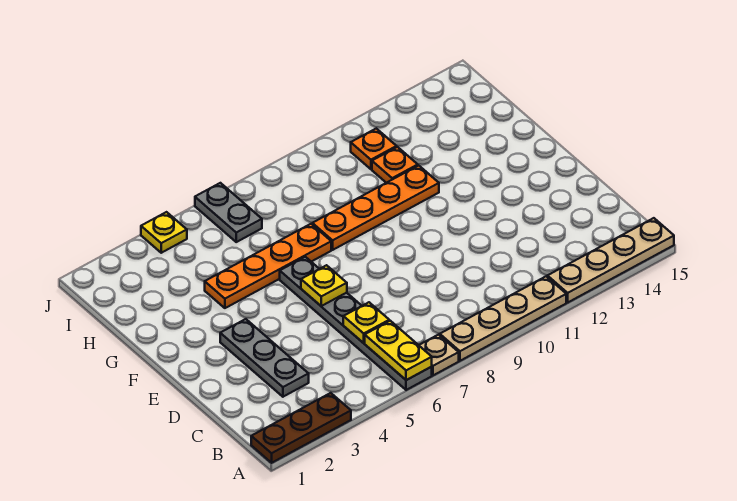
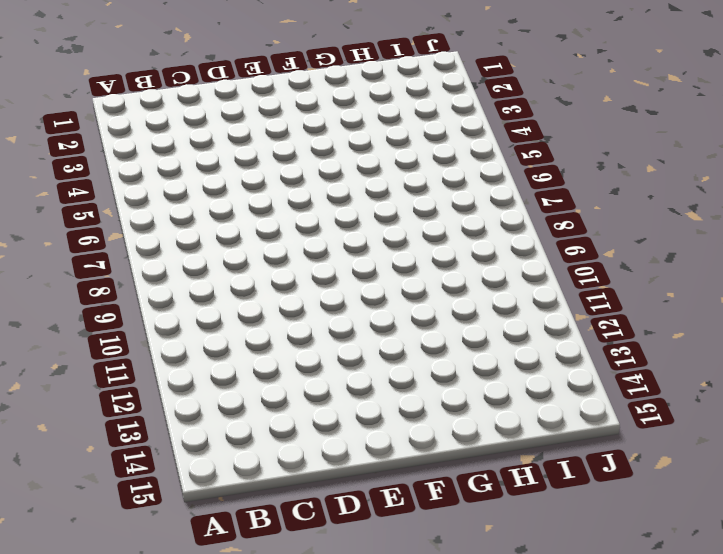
none -> brown 1x3 plate [251,393,351,463]
none -> grey 1x6 plate [280,257,432,390]
none -> tan 1x1 plate [419,335,459,375]

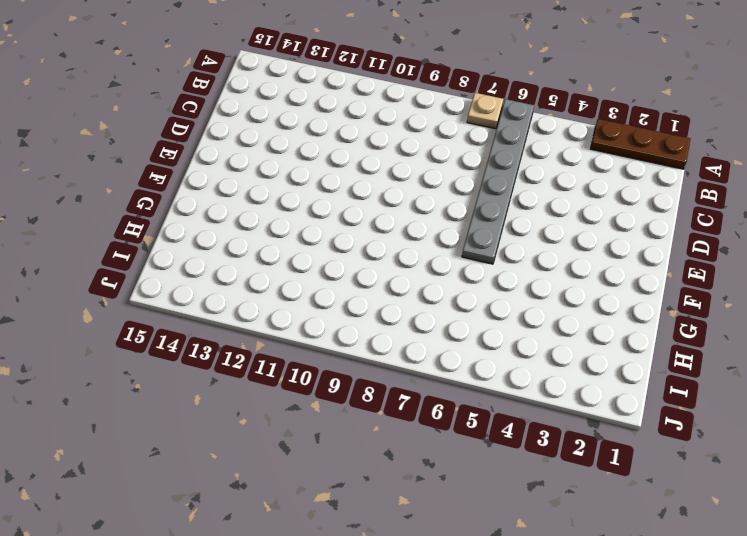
none -> tan 1x4 plate [440,276,566,361]
none -> tan 1x4 plate [547,218,674,302]
none -> grey 1x3 plate [220,319,309,397]

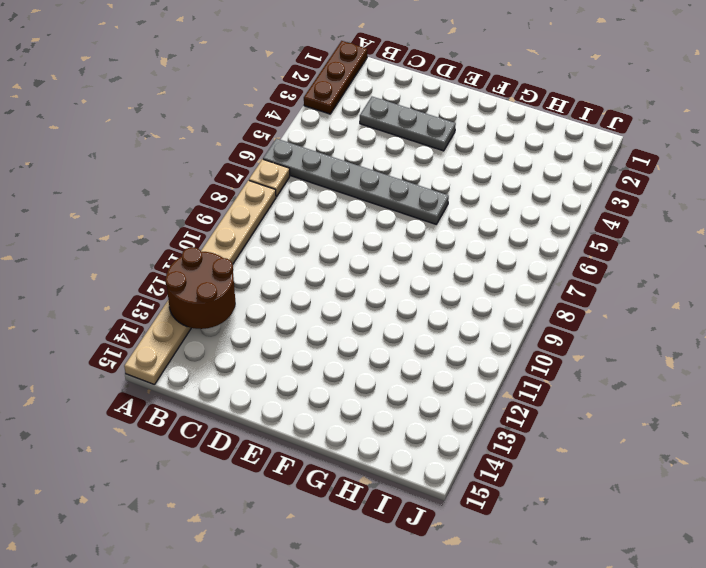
brown 2x2 round brick [165,247,235,329] -> none
none -> orange 1x4 plate [205,224,331,308]
none -> orange 1x4 plate [312,165,439,250]
none -> orange 1x1 plate [372,147,418,183]

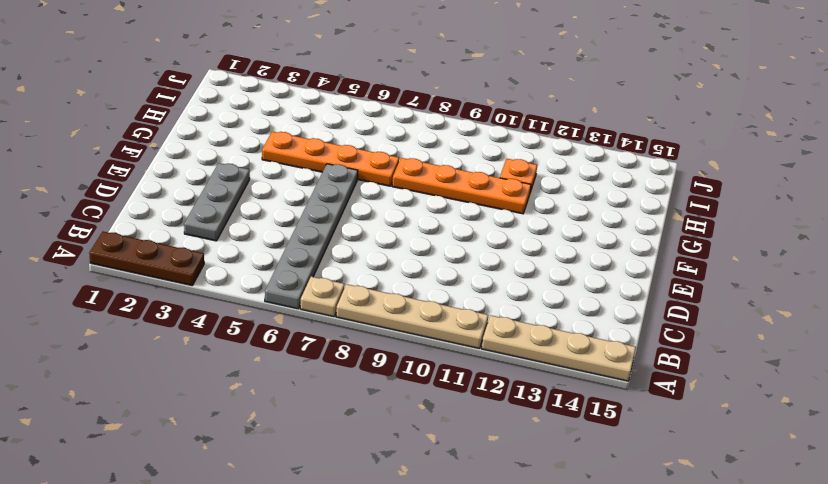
none -> grey 1x2 plate [195,183,262,242]
none -> orange 1x1 plate [351,128,397,169]
none -> yellow 1x1 plate [141,212,187,253]

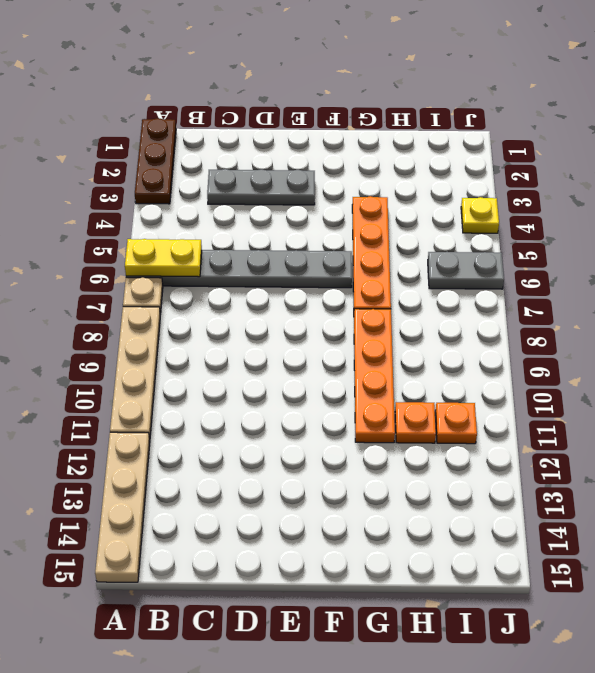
none -> yellow 1x1 plate [343,302,389,343]
none -> yellow 1x1 plate [301,265,347,306]

